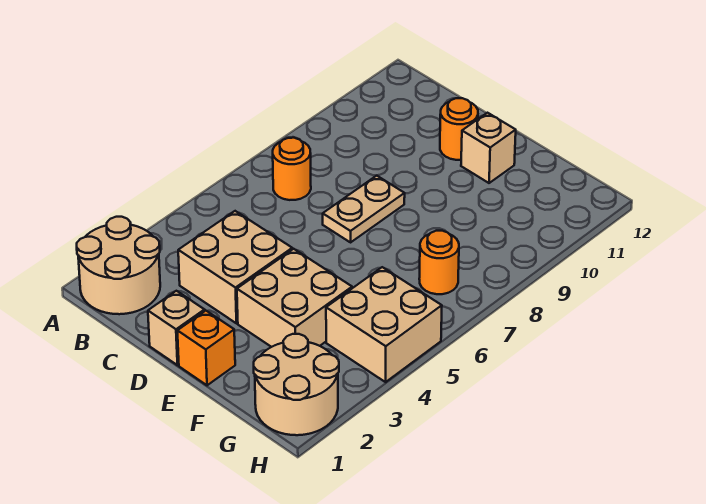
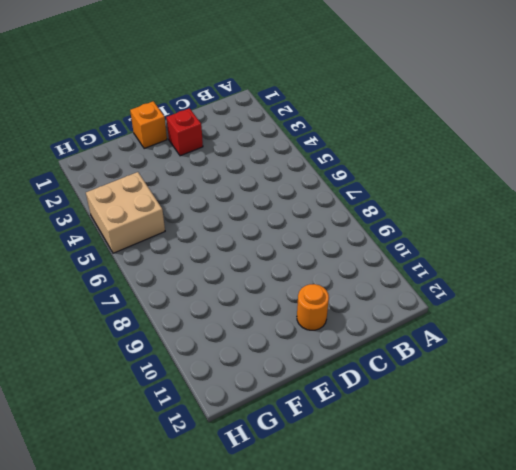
red 1x1 brick [166,108,203,156] -> none
none -> tan 2x2 round brick [77,217,160,314]
none -> orange 1x1 round brick [273,138,311,200]
none -> tan 2x2 brick [178,211,292,323]

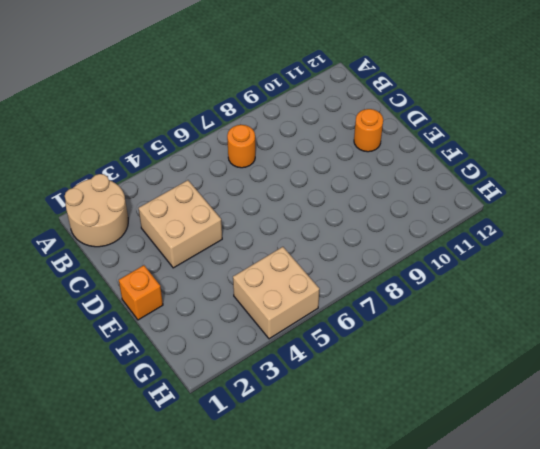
none -> tan 1x1 brick [148,291,205,365]
none -> tan 1x2 plate [323,176,405,242]
none -> tan 2x2 brick [237,249,352,347]

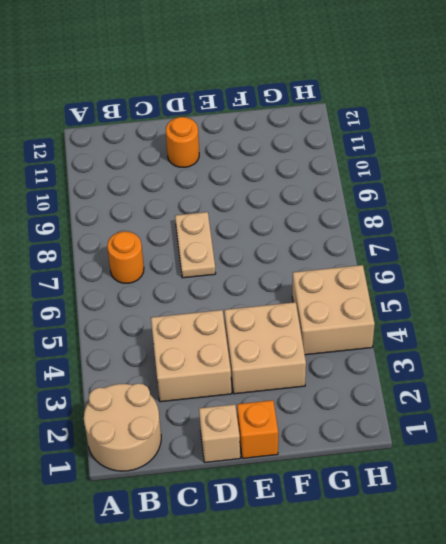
none -> tan 1x1 brick [461,113,516,183]
none -> tan 2x2 round brick [254,334,339,435]
none -> orange 1x1 round brick [419,231,459,294]

